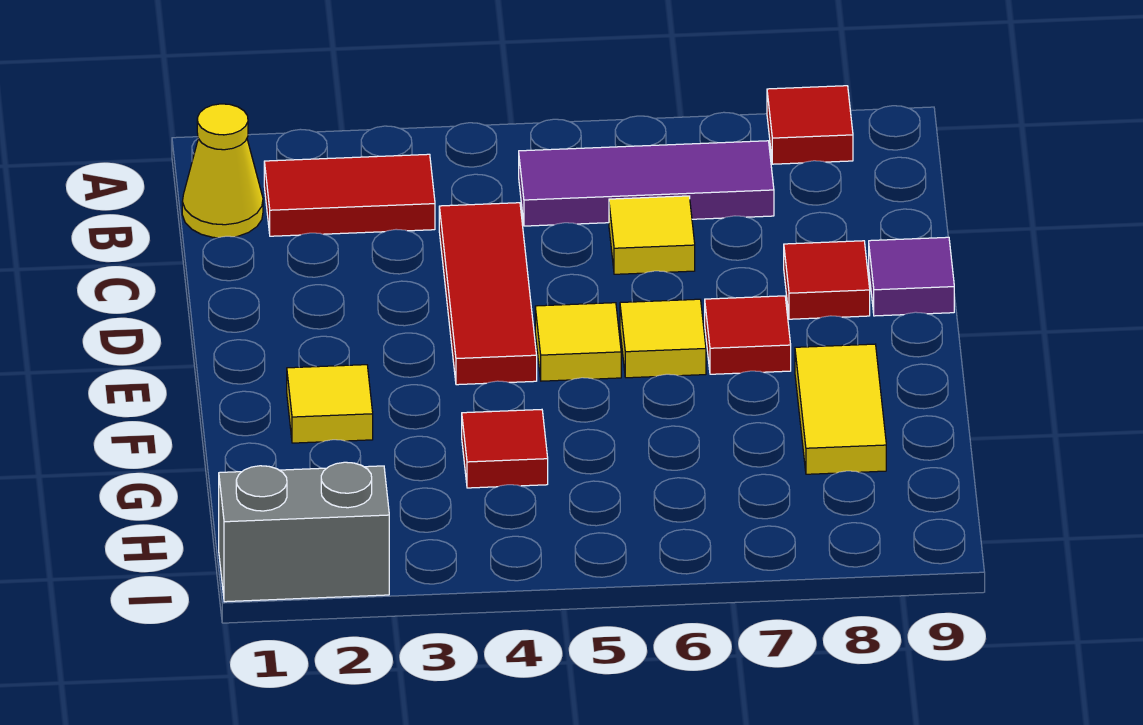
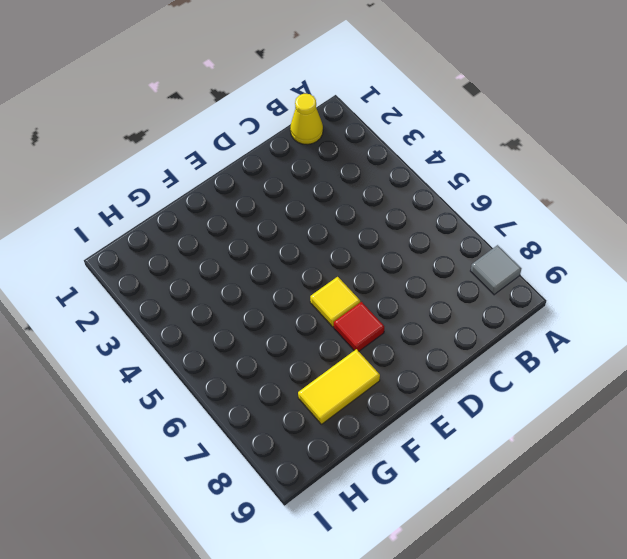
grey 1x1 tile [471,245,521,295] -> red 1x1 tile [767,86,853,164]
none -> red 1x2 tile [264,154,435,236]
none -> purple 1x3 tile [519,141,774,226]
none -> red 1x3 tile [439,203,537,385]

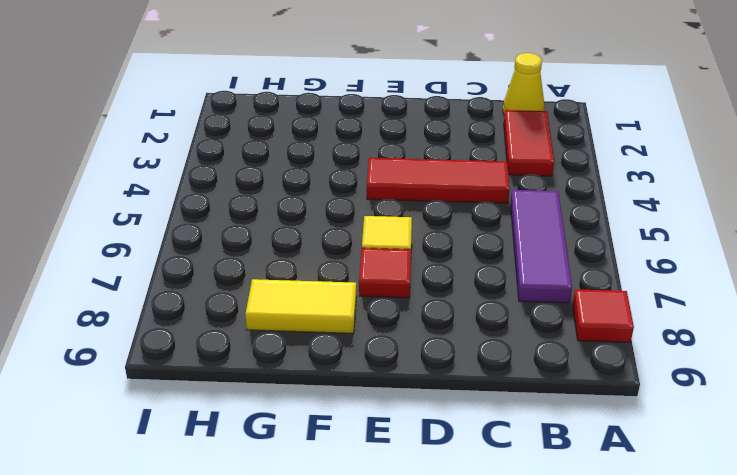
none -> yellow 1x1 tile [609,196,695,274]
none -> red 1x1 tile [784,241,870,319]
none -> purple 1x1 tile [869,237,954,316]

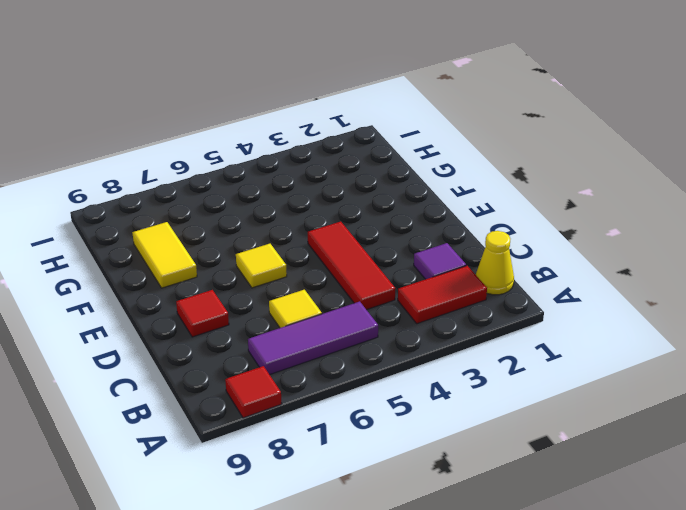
purple 1x1 tile [414,243,466,279] -> purple 1x1 tile moved to [869,237,954,316]
none -> yellow 1x1 tile [535,303,621,381]
none -> red 1x1 tile [705,296,791,374]
none -> yellow 1x1 tile [287,365,373,443]

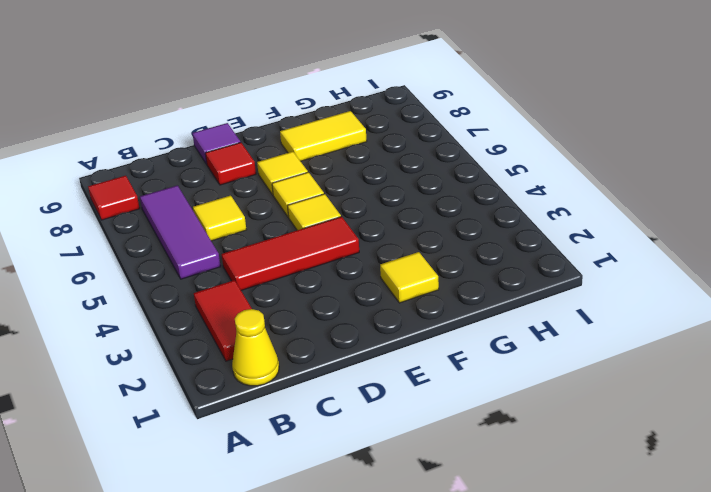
yellow 1x1 tile [257,152,308,195] -> red 1x1 tile [705,296,791,374]
none -> red 1x1 tile [462,410,548,488]
none -> grey 1x2 brick [219,462,389,602]

